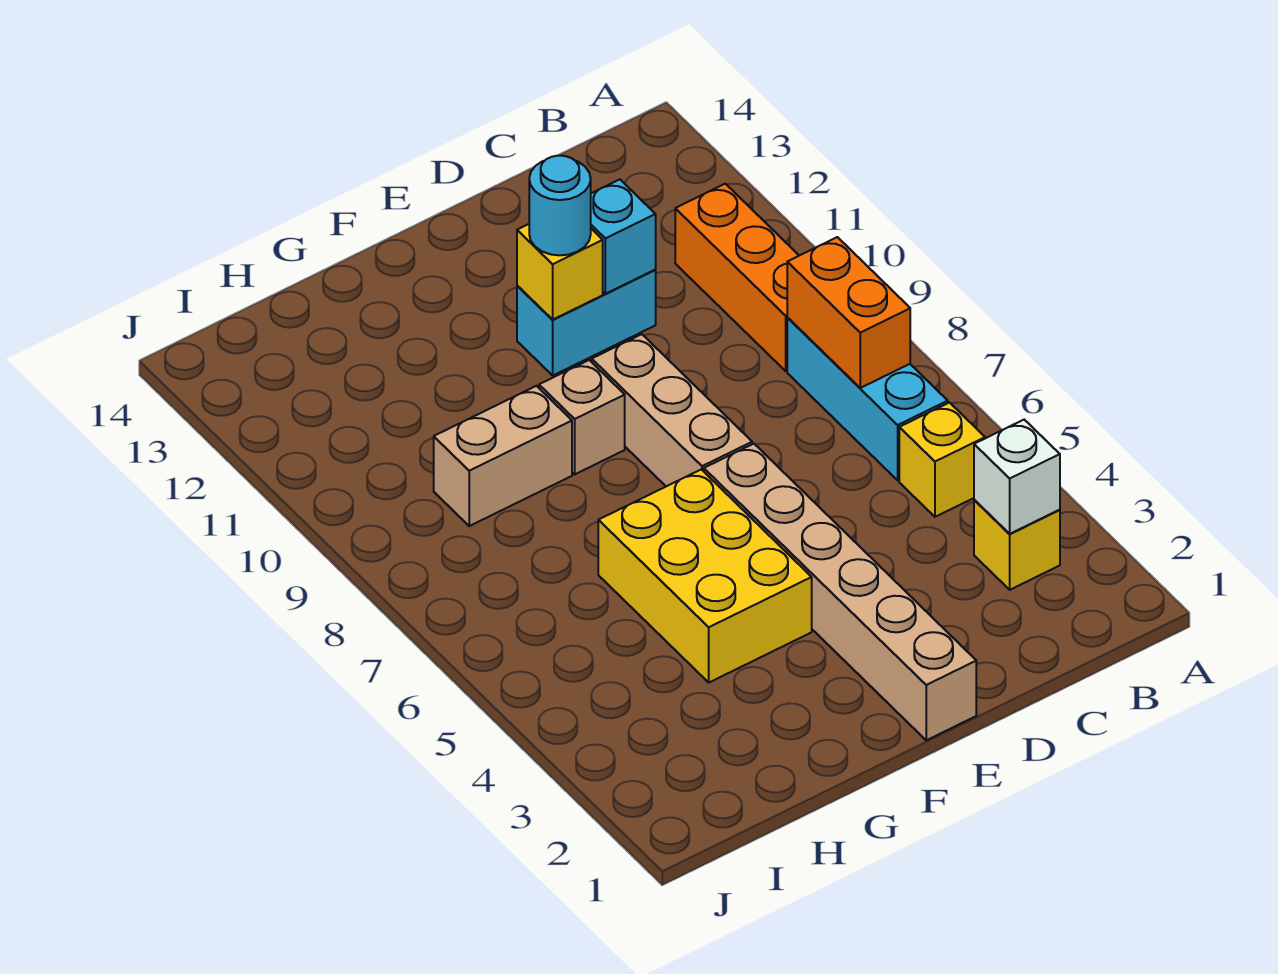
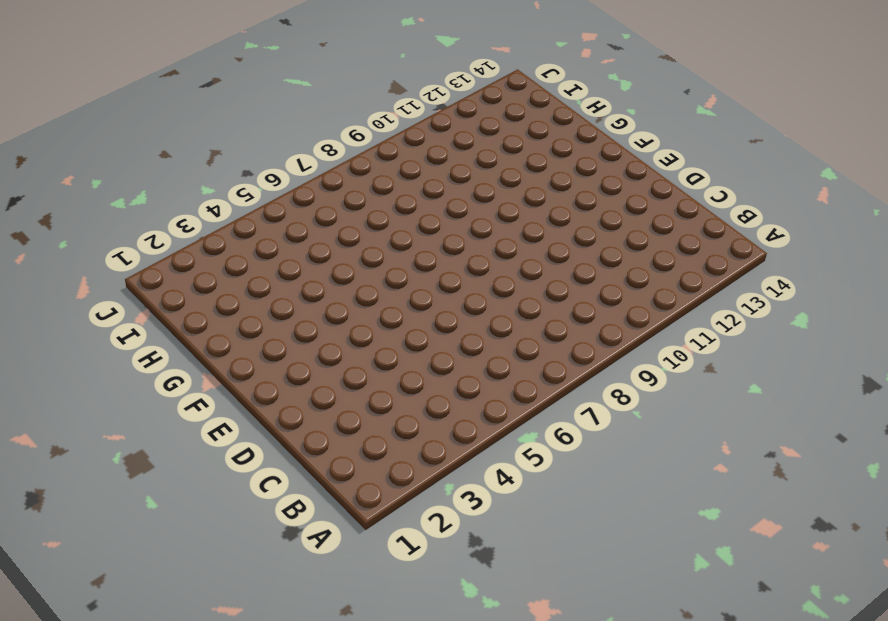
none -> yellow 1x1 brick [974,500,1060,590]
none -> yellow 1x1 brick [899,403,985,517]
none -> cyan 1x3 brick [787,318,948,480]

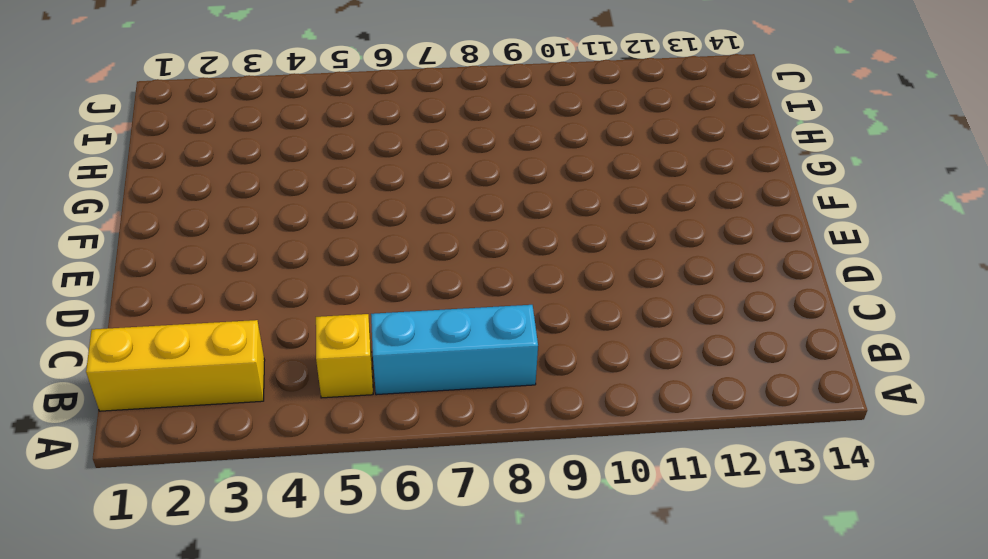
yellow 1x3 brick [86,320,265,411] -> yellow 1x1 brick [974,500,1060,590]
none -> orange 1x3 brick [675,184,799,371]
none -> cyan 1x2 brick [517,270,656,375]
none -> tan 1x6 brick [704,444,976,740]

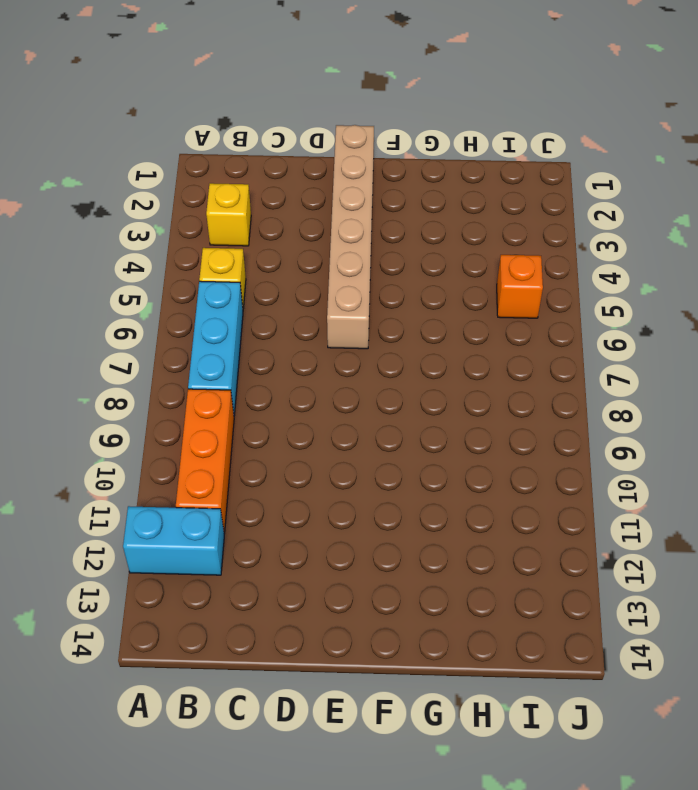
cyan 1x2 brick [123,506,224,575] -> cyan 1x2 brick moved to [517,270,656,375]
orange 1x1 brick [497,255,543,318] -> none
none -> tan 1x3 brick [592,334,752,486]
none -> yellow 2x3 brick [598,469,812,682]
none -> tan 1x1 brick [539,360,625,474]

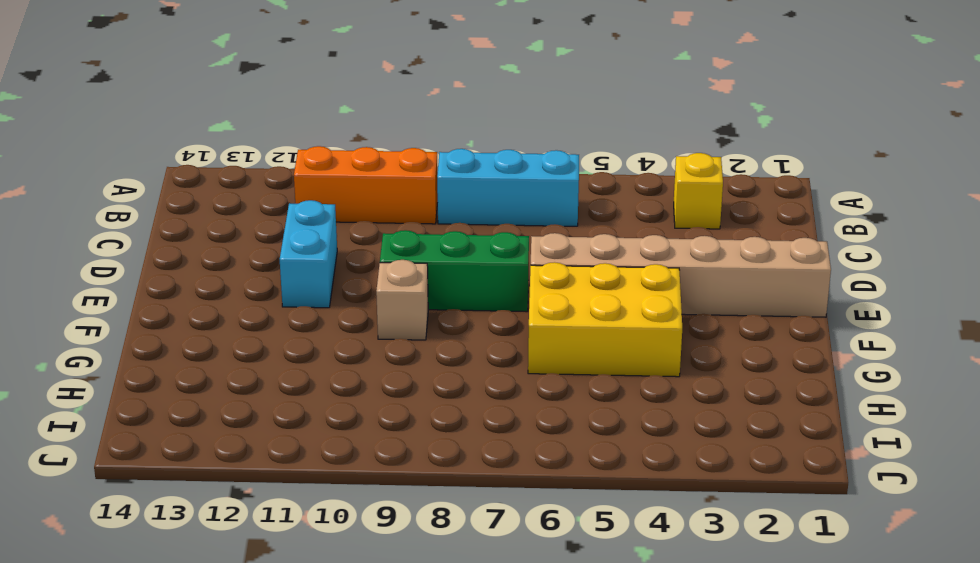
green 1x3 brick [380,230,529,312] -> tan 1x3 brick [592,334,752,486]
none -> yellow 1x1 brick [899,403,985,517]
none -> tan 1x2 brick [434,386,572,526]
none -> white 1x1 brick [974,420,1060,534]

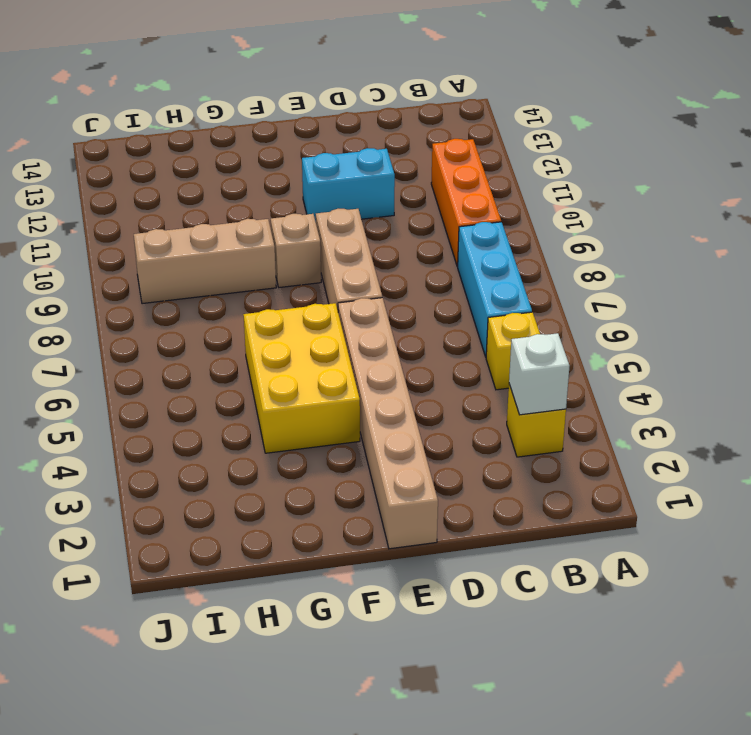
tan 1x3 brick [134,219,276,304] -> tan 1x2 brick [434,386,572,526]
none -> orange 1x2 brick [787,237,910,388]
none -> cyan 1x1 brick [591,179,656,294]
none -> yellow 1x1 brick [517,224,603,319]

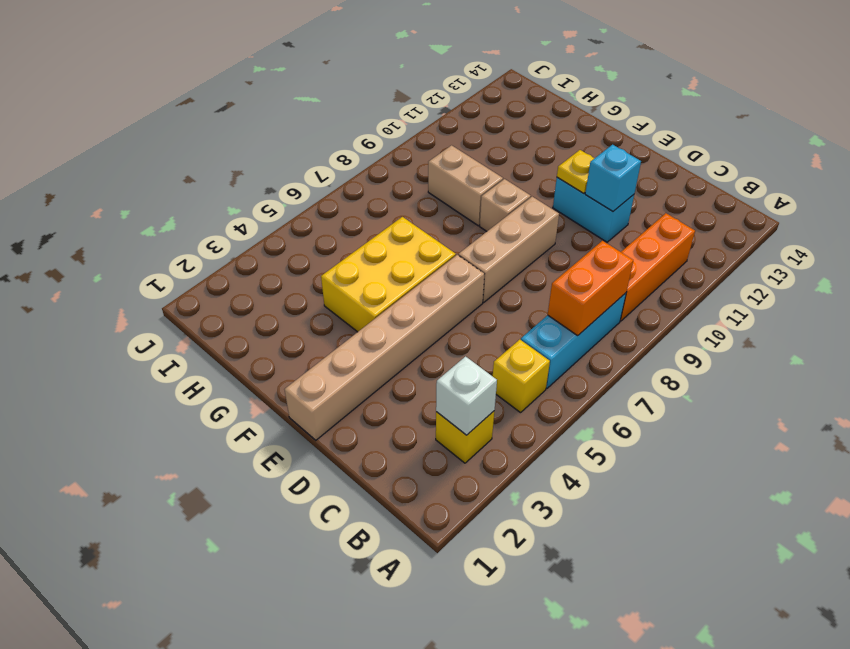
yellow 1x1 plate [557,150,594,193] -> yellow 1x1 brick [517,224,603,319]
none -> cyan 1x1 round brick [529,156,591,255]

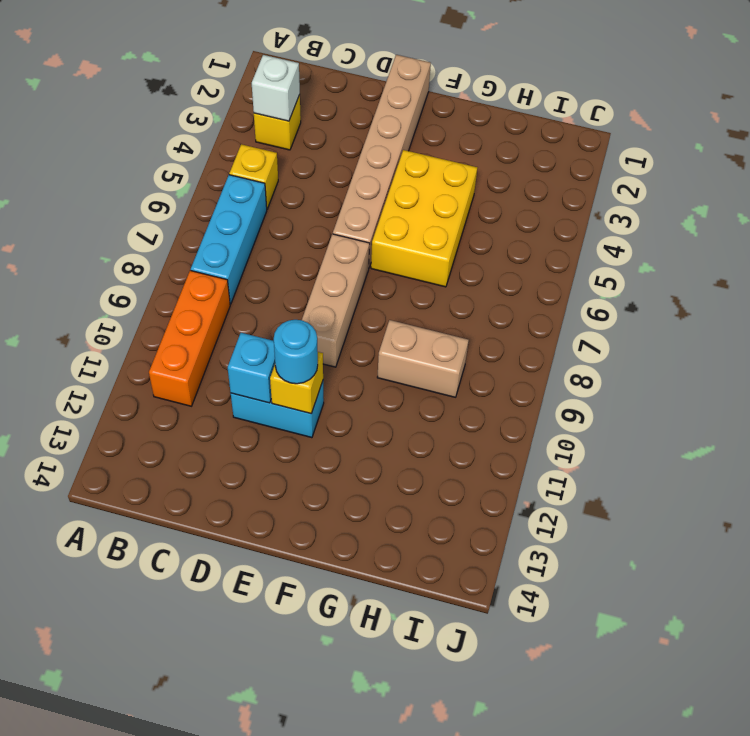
none -> tan 1x1 brick [539,360,625,474]
none -> orange 1x2 brick [787,237,910,388]

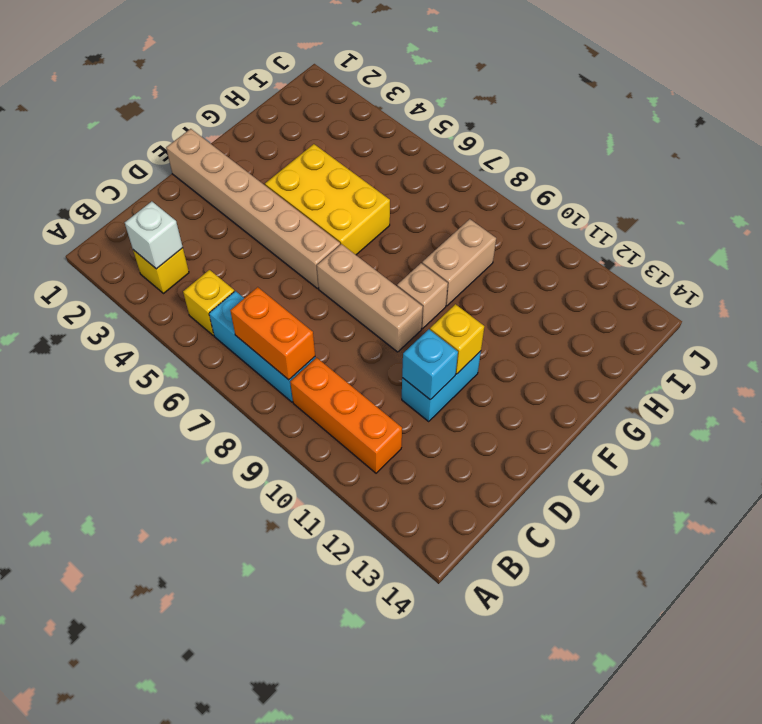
none -> cyan 1x1 round brick [529,156,591,255]

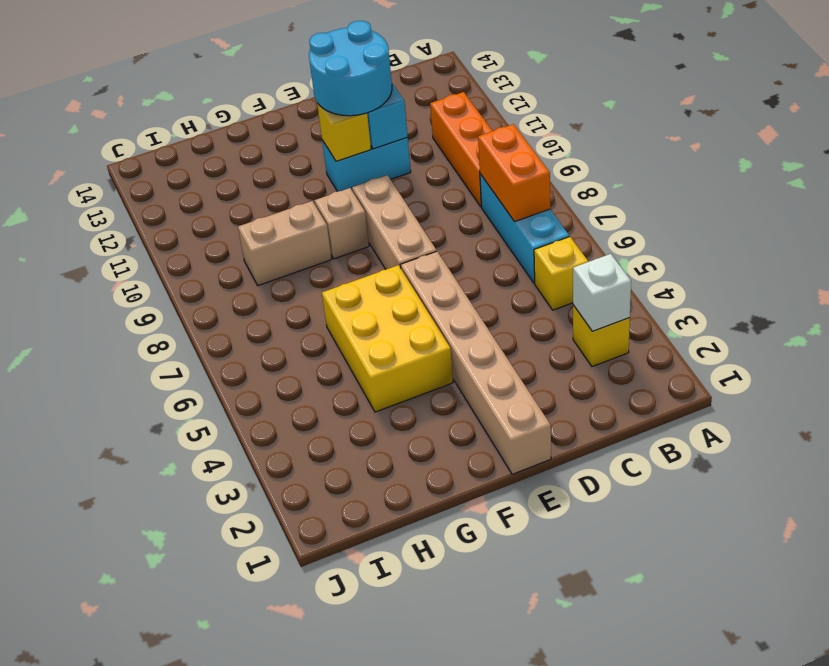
cyan 2x2 round brick [309,21,392,116] -> cyan 1x1 round brick [529,156,591,255]

